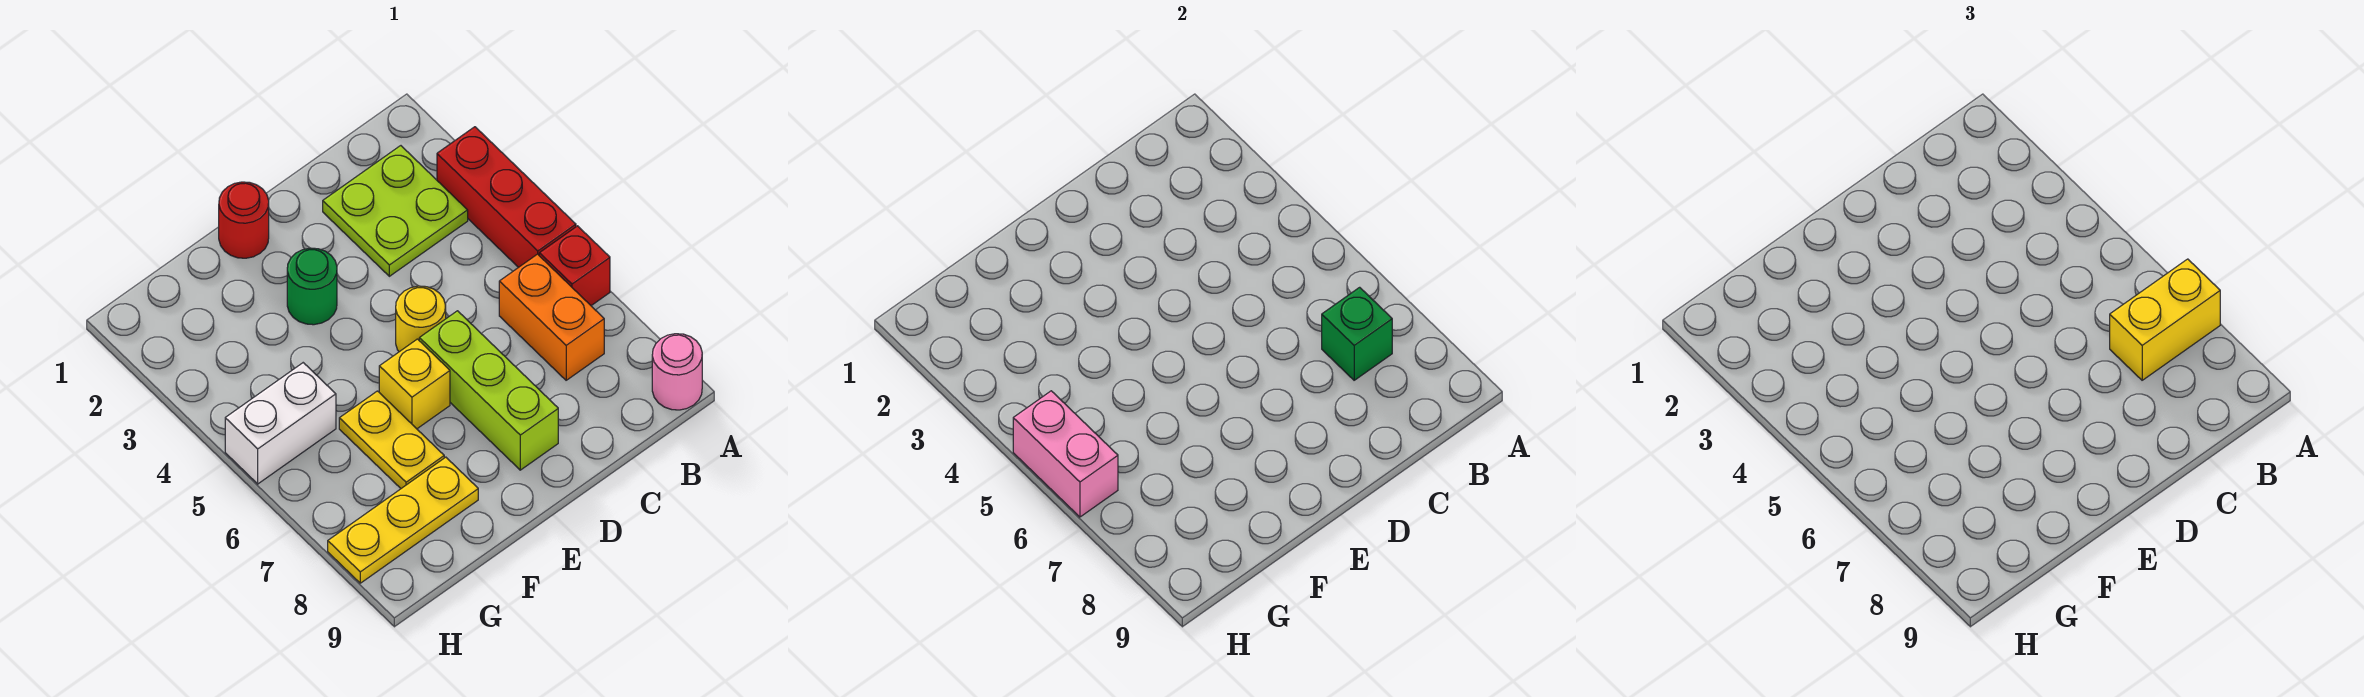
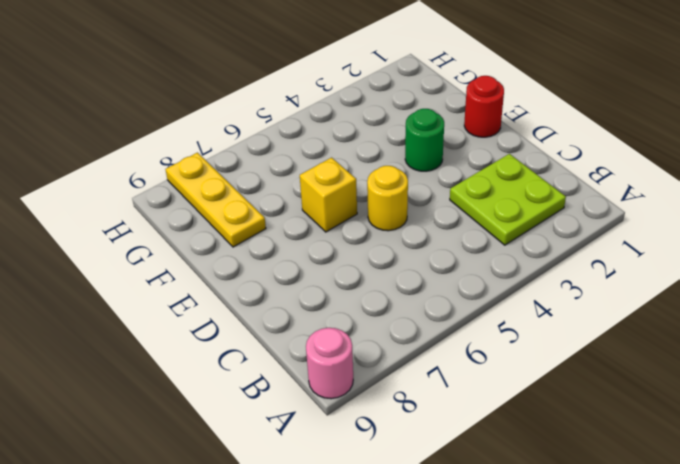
none -> red 1x3 brick [437,127,576,268]
none -> red 1x1 brick [539,226,610,306]
none -> orange 1x2 brick [499,254,604,380]

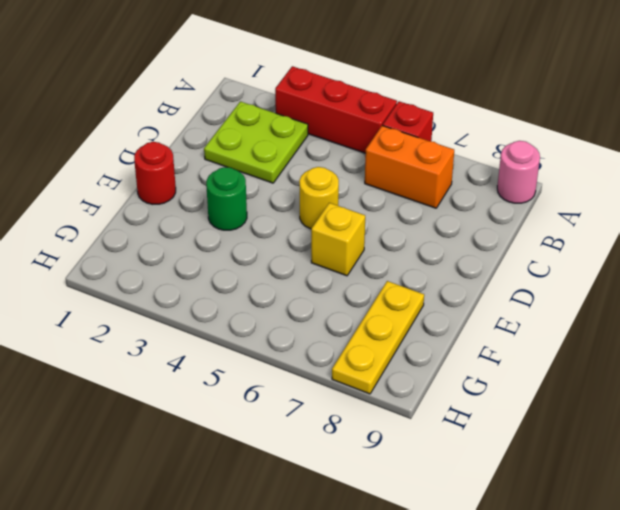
none -> lime 1x3 brick [419,311,558,470]
none -> yellow 1x2 plate [339,391,444,488]
none -> white 1x2 brick [225,363,336,484]

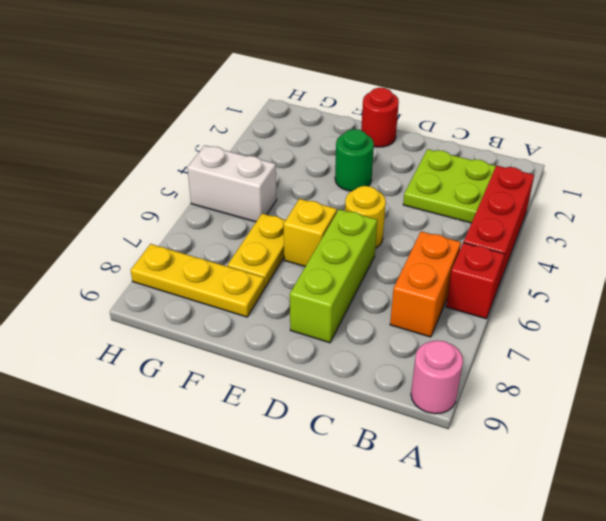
none -> green 1x1 brick [1322,287,1392,380]
none -> pink 1x2 brick [1013,391,1118,517]
none -> yellow 1x2 brick [2110,259,2220,380]

